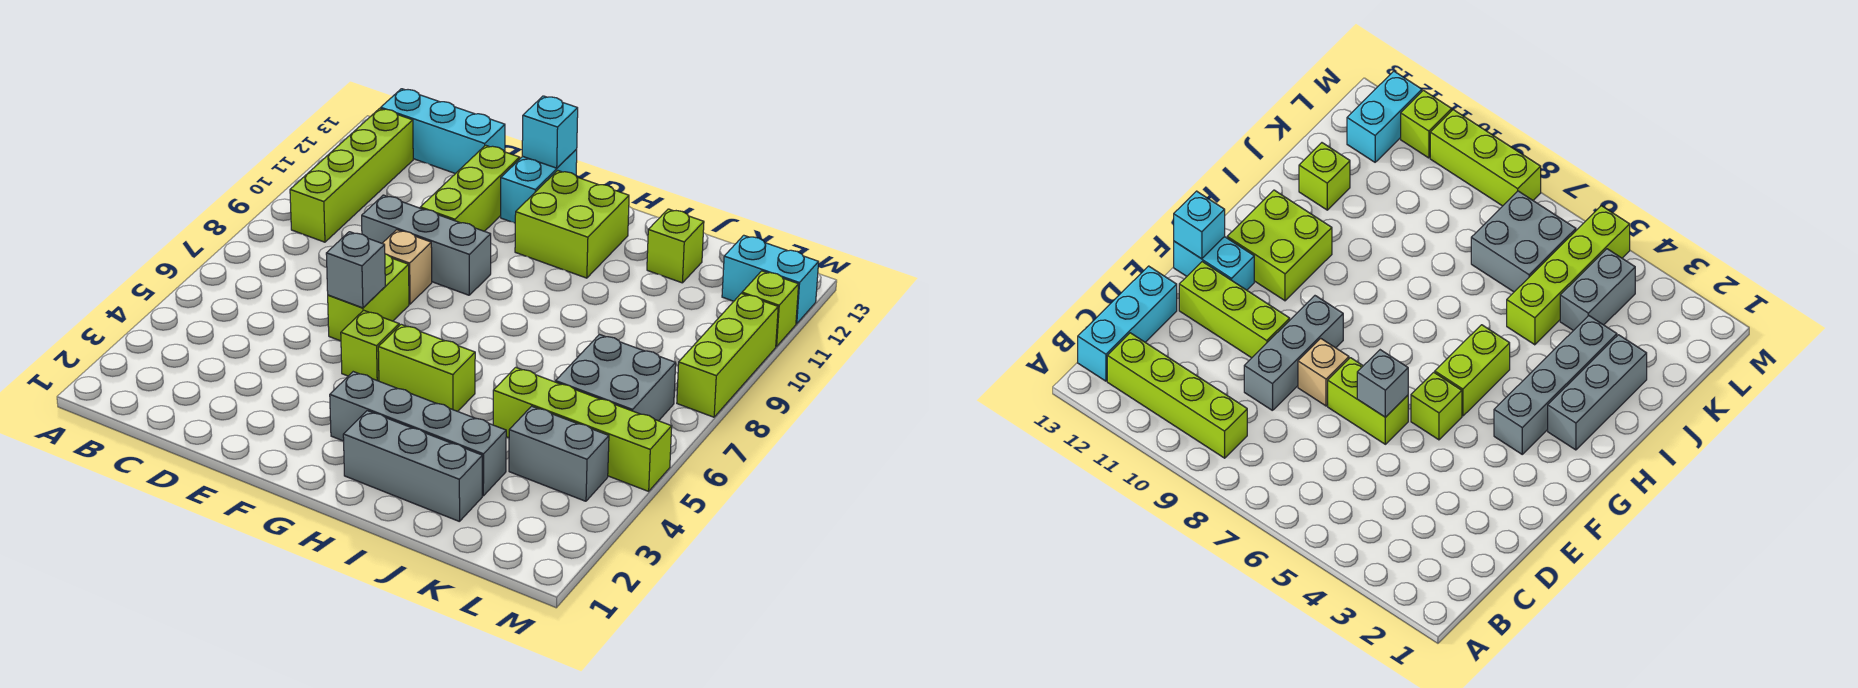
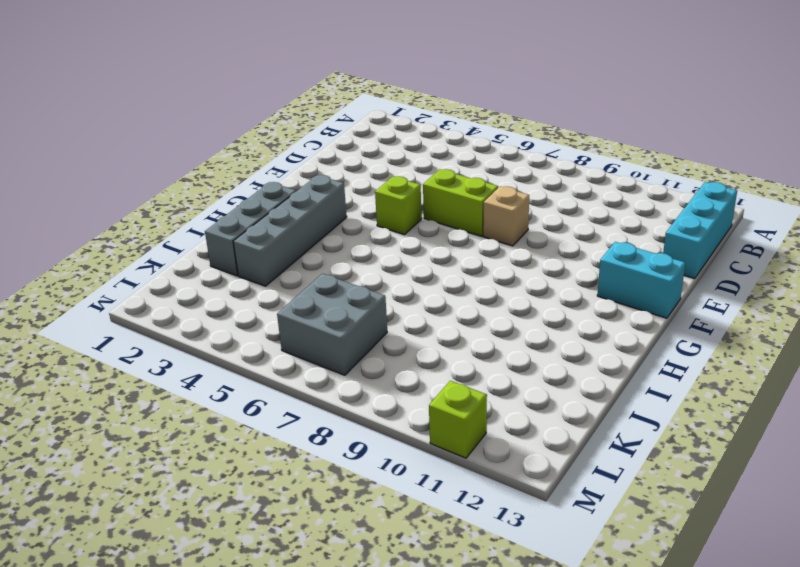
none -> lime 1x4 brick [290,108,413,242]
none -> grey 1x3 brick [362,195,491,295]
none -> lime 1x3 brick [420,145,520,231]

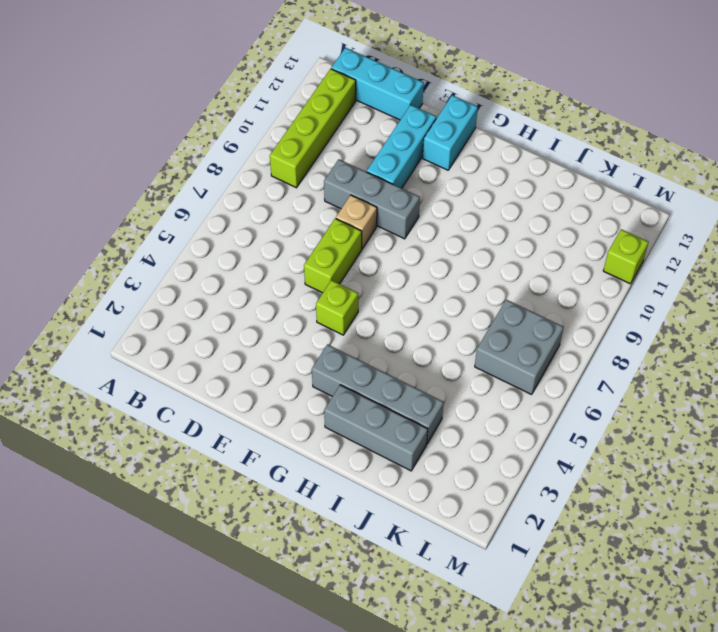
cyan 1x3 brick [367,105,436,188] -> lime 1x3 brick [420,145,520,231]
none -> lime 1x2 brick [378,324,475,411]
none -> lime 2x2 brick [515,170,629,278]
none -> lime 1x4 brick [493,367,672,491]

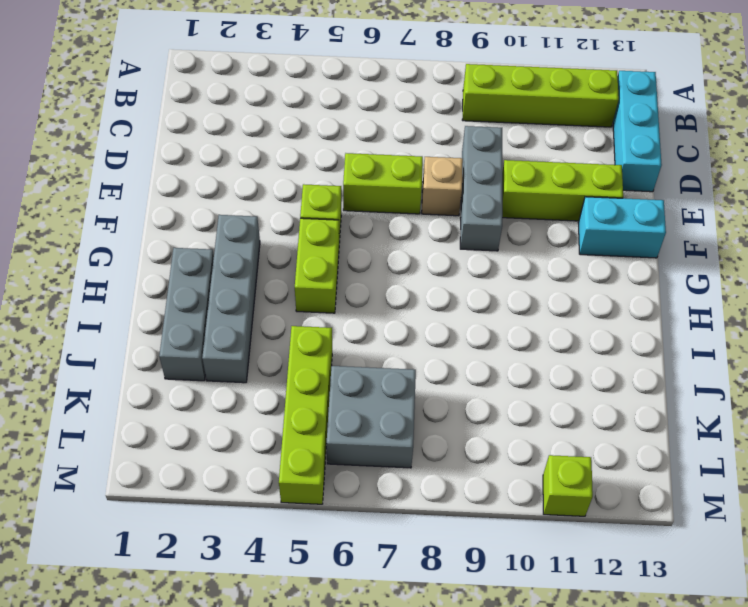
none -> lime 2x2 brick [515,170,629,278]
none -> lime 1x1 brick [647,209,704,283]
none -> grey 1x2 brick [509,406,609,501]

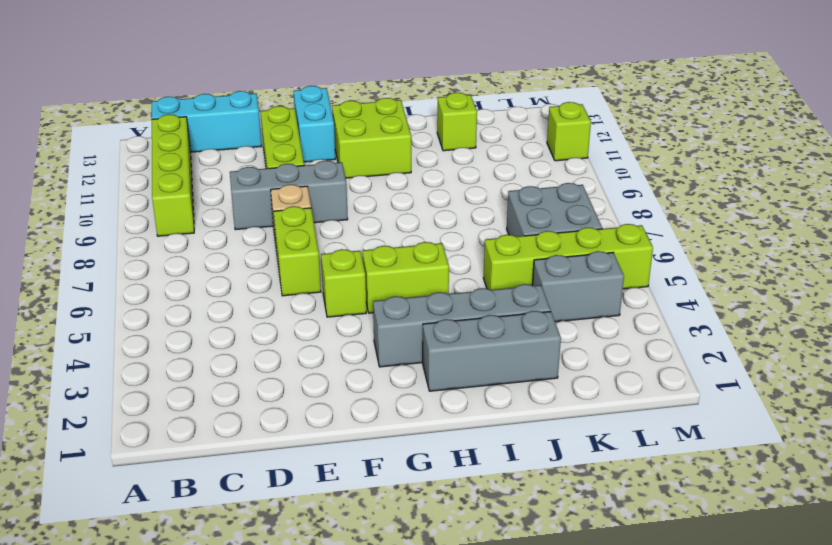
none -> cyan 1x2 brick [722,235,819,324]
none -> lime 1x3 brick [677,293,778,417]
none -> grey 1x1 brick [326,232,385,308]

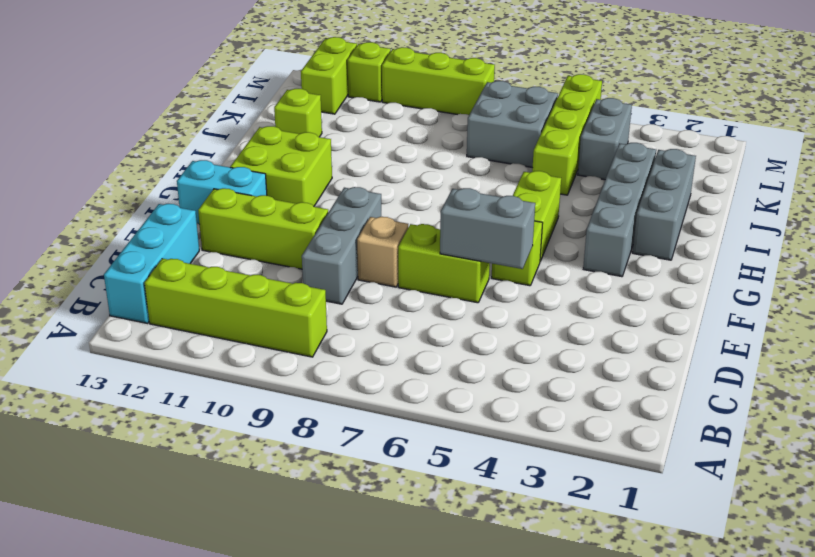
grey 1x2 brick [440,188,535,269] -> grey 1x1 brick [326,232,385,308]
lime 1x2 brick [301,37,357,114] -> cyan 1x2 brick [722,235,819,324]
none -> cyan 1x1 brick [522,96,578,168]

